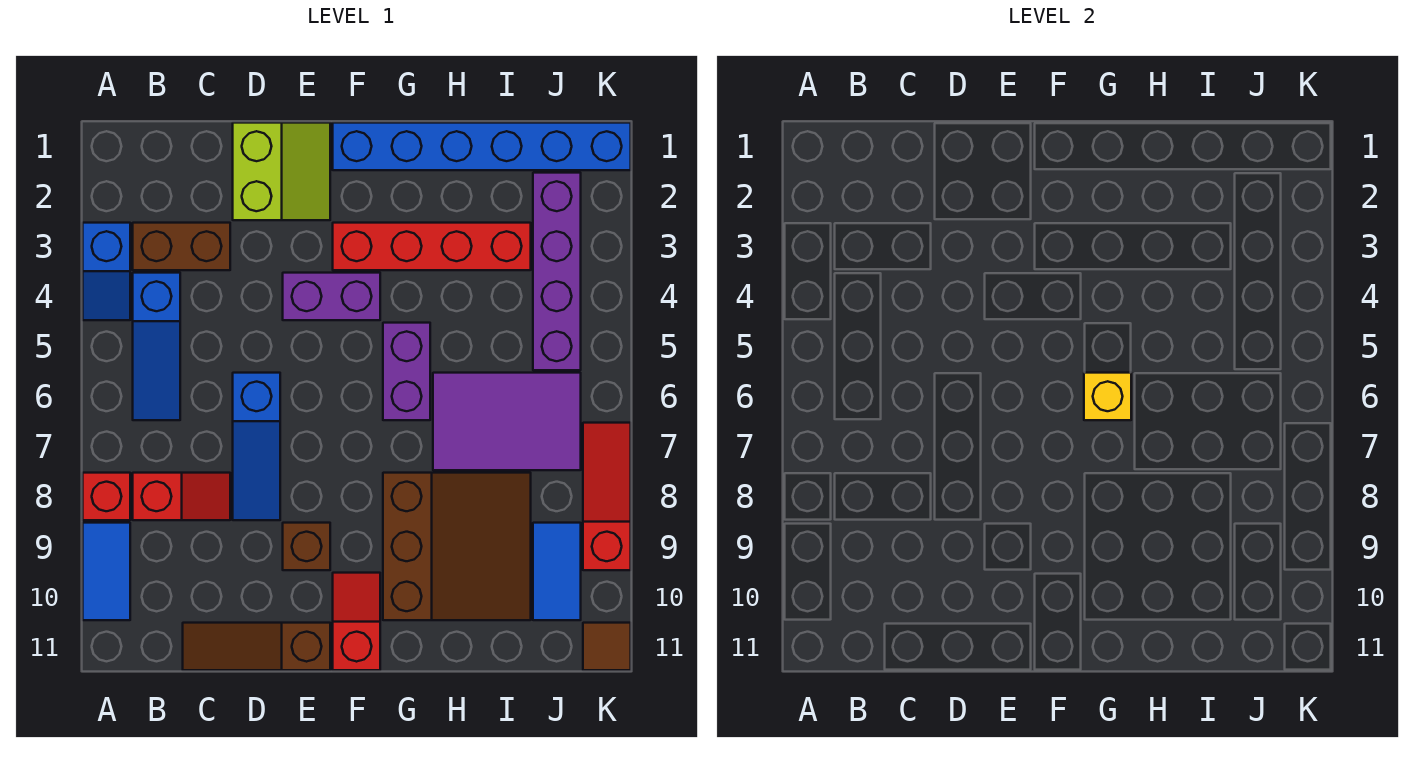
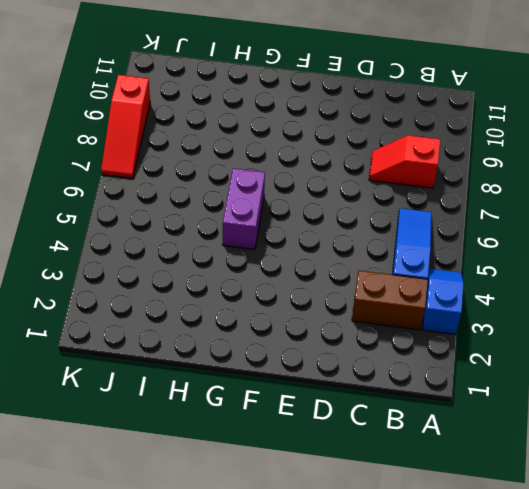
none -> red 1x1 brick [83,473,130,520]
none -> blue 1x2 tile [83,523,130,620]
none -> brown 1x3 slope [183,623,330,670]

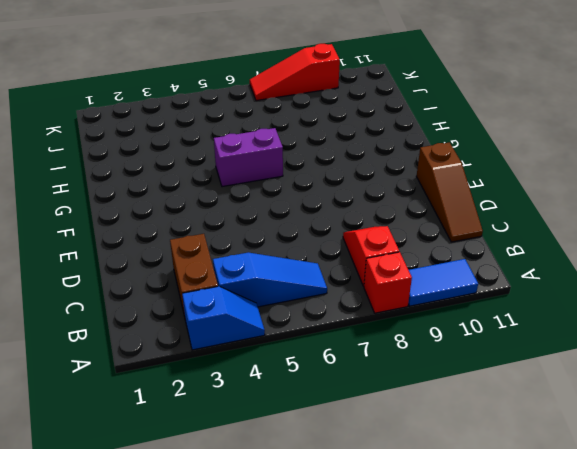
none -> lime 2x2 slope [233,123,330,220]
none -> blue 1x3 slope [233,373,280,520]
none -> purple 1x2 brick [283,273,380,320]

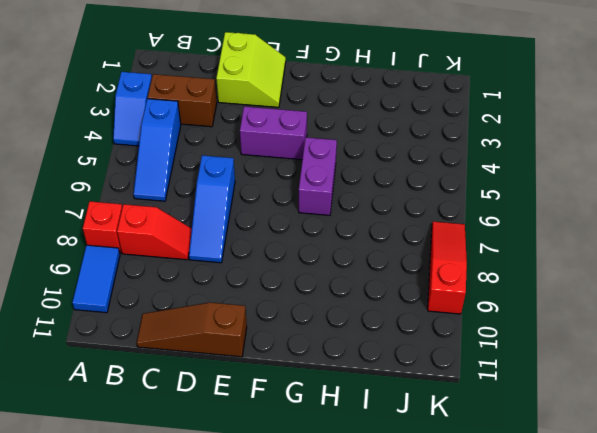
none -> brown 1x1 brick [283,523,330,570]
none -> blue 1x6 brick [333,123,631,170]
none -> red 1x4 brick [333,223,531,270]

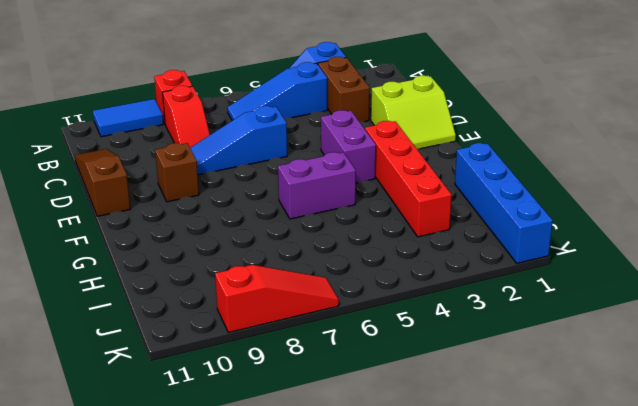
blue 1x4 brick [455,143,553,263] -> blue 1x6 brick [333,123,631,170]
none -> red 1x2 slope [333,573,380,670]
none -> brown 3x3 slope [383,473,531,620]
none -> purple 2x3 tile [433,373,581,470]

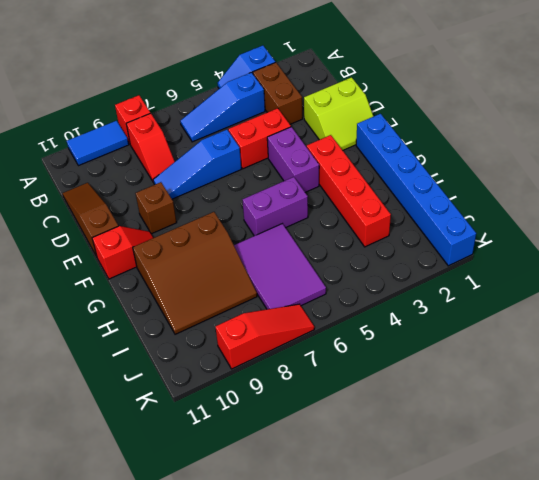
red 1x2 brick [228,108,291,169] -> none
none -> purple 1x4 brick [533,173,581,370]
none -> blue 1x2 tile [533,523,581,620]
none -> brown 1x1 tile [583,623,631,670]

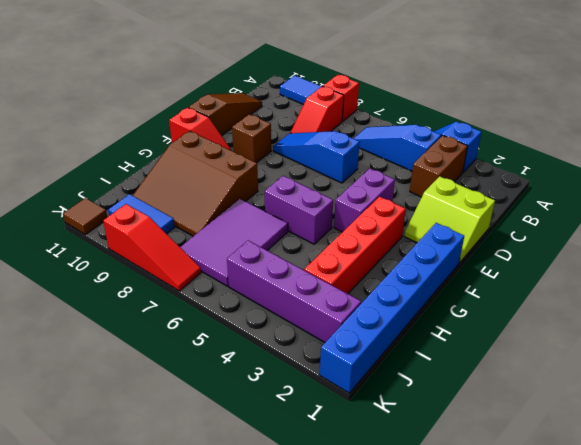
none -> yellow 1x1 brick [1084,373,1131,420]

